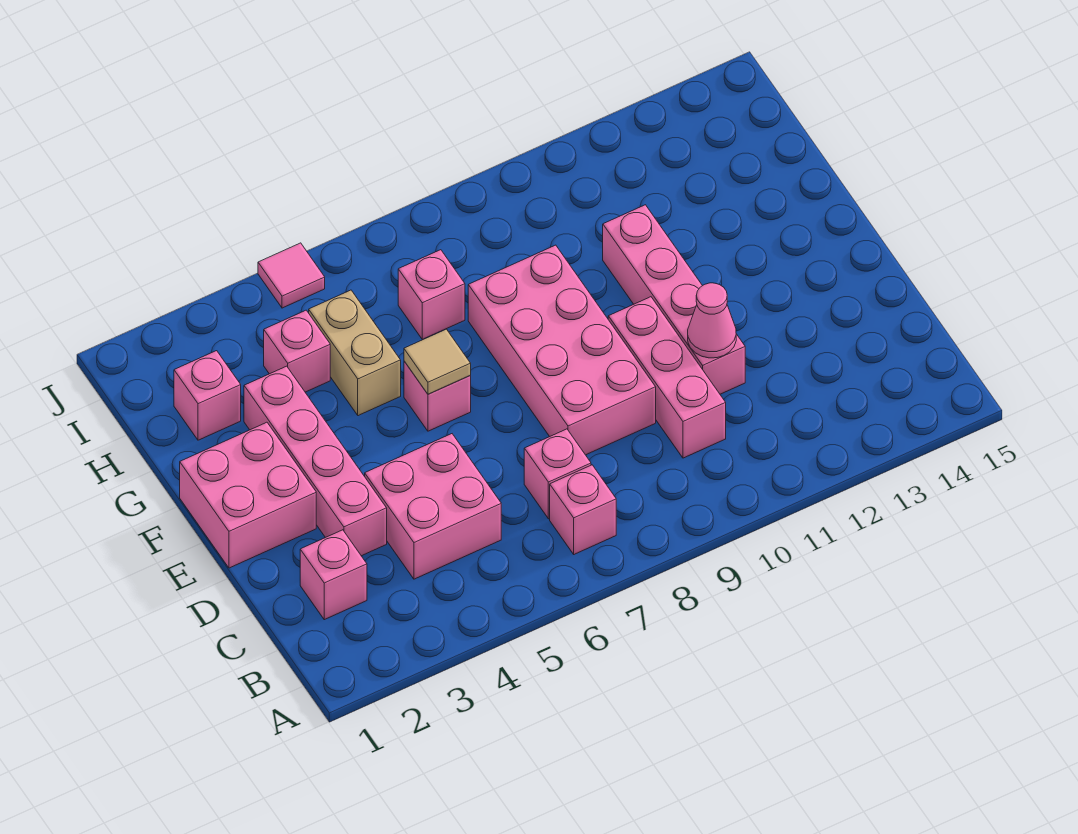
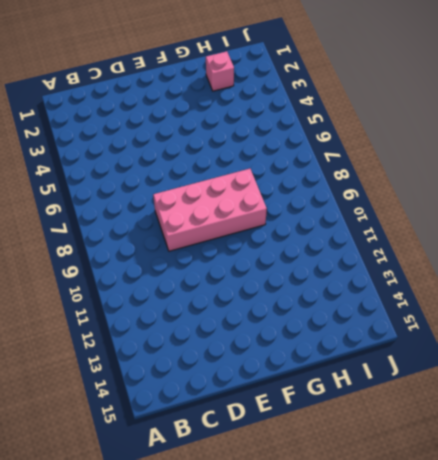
none -> pink 1x1 brick [550,465,616,554]
none -> pink 1x1 brick [300,530,367,620]
none -> pink 2x2 brick [365,434,501,579]

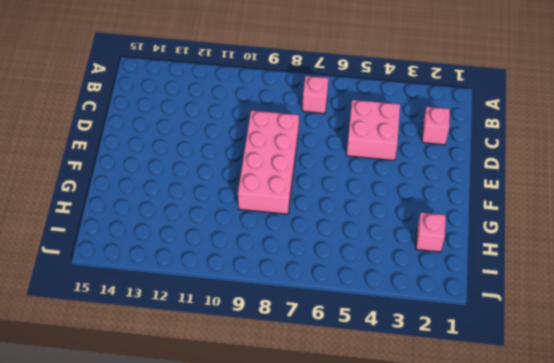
none -> pink 1x1 brick [524,429,591,519]
none -> pink 1x3 brick [608,297,726,458]
none -> pink 1x4 brick [244,366,387,556]

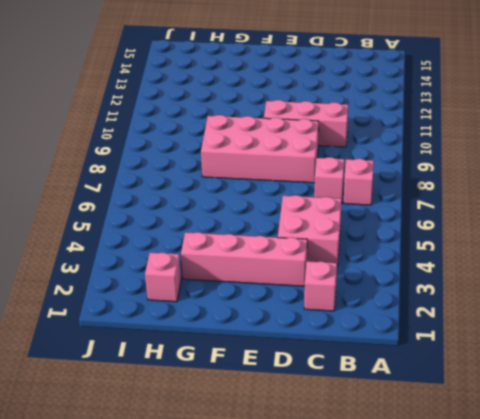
none -> pink 1x4 brick [603,205,745,394]
none -> pink 2x2 brick [180,422,316,568]
none -> pink 1x1 brick [404,361,471,431]

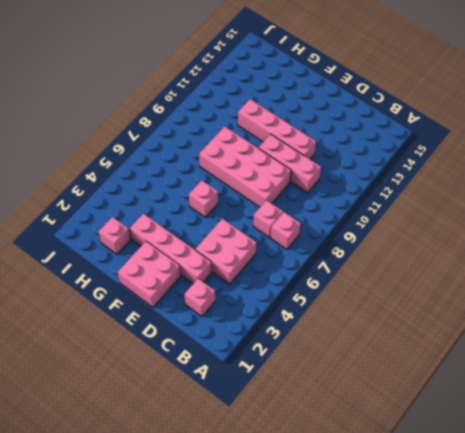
none -> tan 1x2 brick [309,290,401,416]
none -> pink 1x1 brick [264,310,330,392]
none -> pink 1x1 brick [398,250,465,339]

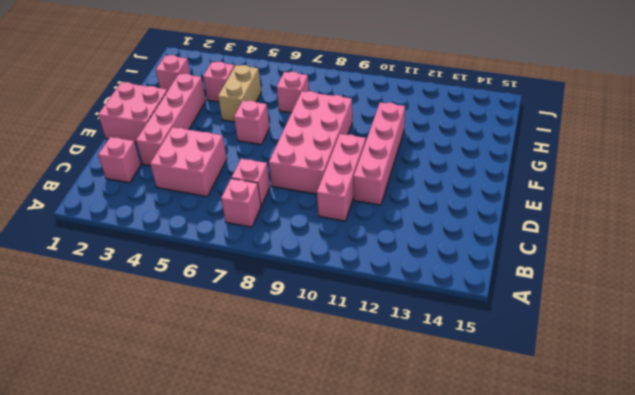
none -> pink 1x1 tile [258,243,325,308]
none -> pink 1x1 cone [688,283,736,358]
none -> tan 1x1 tile [404,329,471,394]

